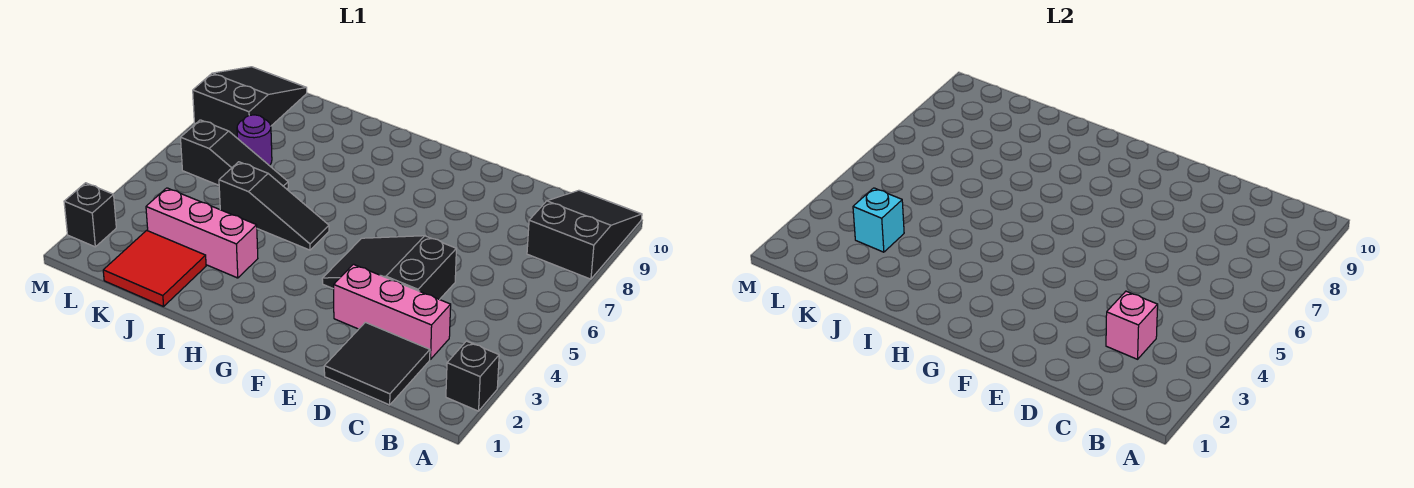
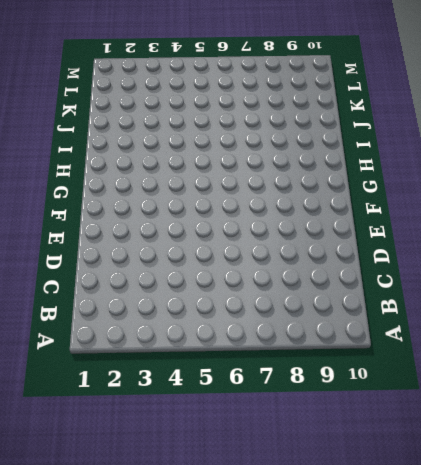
none -> black 1x1 brick [446,341,499,411]
none -> black 2x3 slope [527,190,642,279]
none -> black 2x2 tile [324,322,430,405]

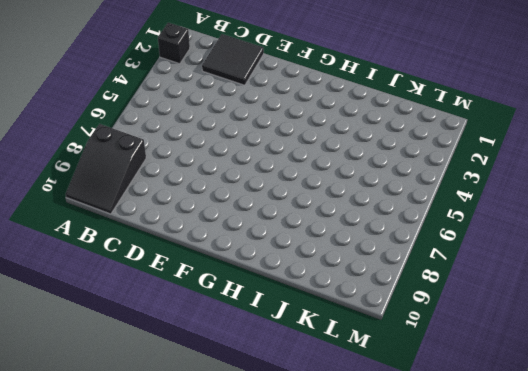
none -> pink 1x3 brick [334,264,451,359]
none -> black 2x3 slope [322,236,456,300]
none -> black 1x3 slope [219,162,329,250]

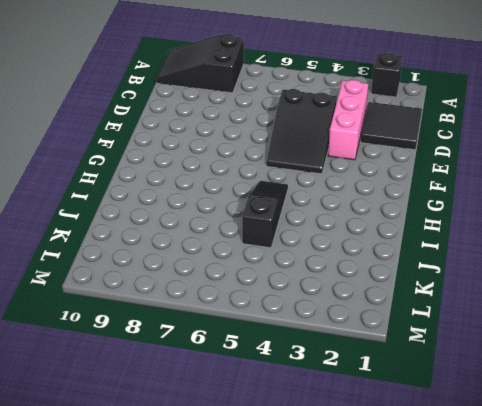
none -> pink 1x3 brick [146,188,258,278]
none -> red 2x2 tile [103,230,206,307]
none -> black 1x3 slope [181,120,288,189]

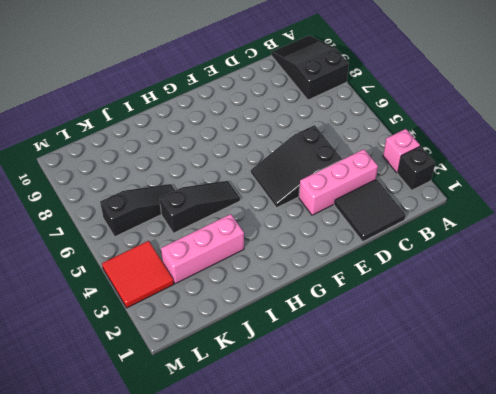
pink 1x1 brick [383,129,420,173] -> pink 1x1 brick moved to [1106,291,1158,359]
red 2x2 tile [102,241,174,308] -> red 2x2 tile moved to [103,230,206,307]
none -> purple 1x1 round brick [237,115,272,166]
none -> black 2x3 slope [193,67,307,138]
none -> black 1x1 brick [64,183,116,247]

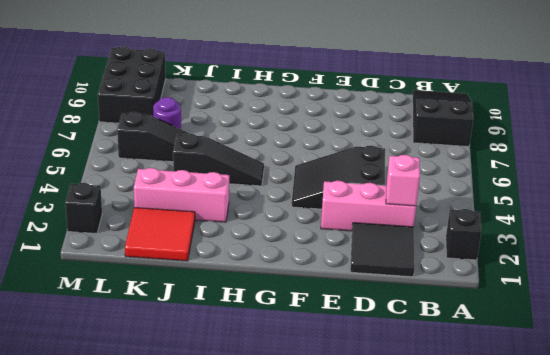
black 2x3 brick [98,46,166,123] -> black 2x3 slope [193,67,307,138]
none -> cyan 1x1 brick [853,188,904,252]

